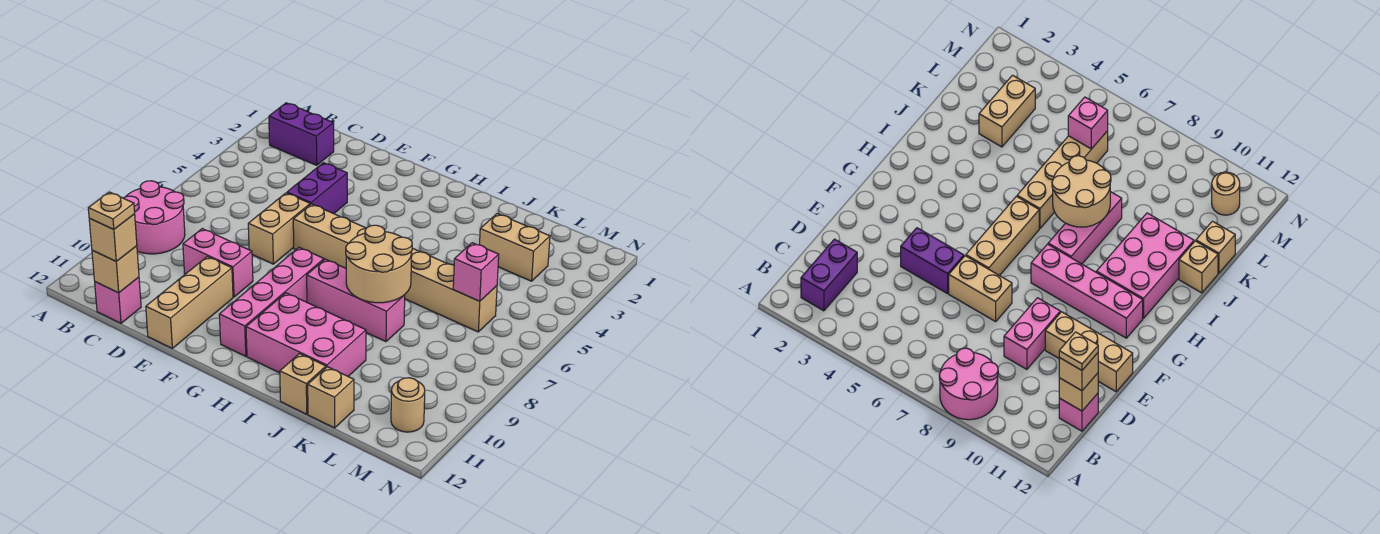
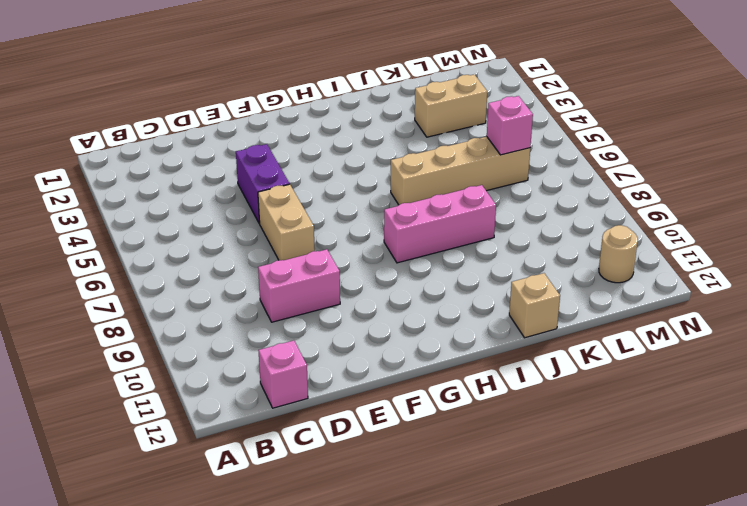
none -> pink 2x2 round brick [124,181,185,254]
none -> purple 1x2 brick [269,103,334,165]
none -> tan 1x3 brick [146,257,233,348]

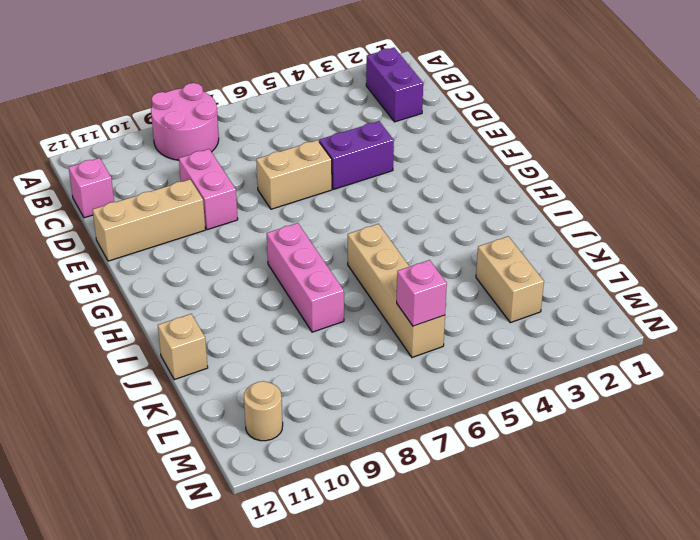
none -> tan 1x3 brick [293,204,366,268]
none -> pink 1x4 brick [219,248,324,356]
none -> pink 2x3 brick [246,293,366,376]

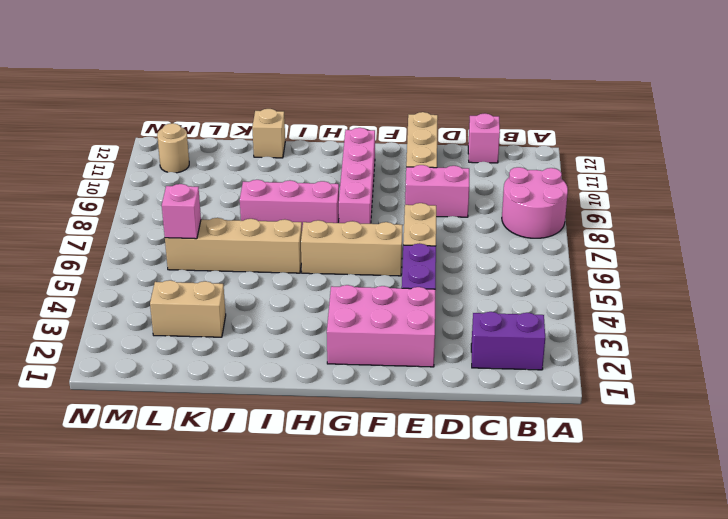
pink 2x3 brick [327,285,436,367] -> pink 2x3 brick moved to [246,293,366,376]
none -> tan 1x1 brick [308,367,354,428]
none -> tan 1x1 brick [92,246,139,293]
none -> tan 2x2 round brick [346,225,412,303]

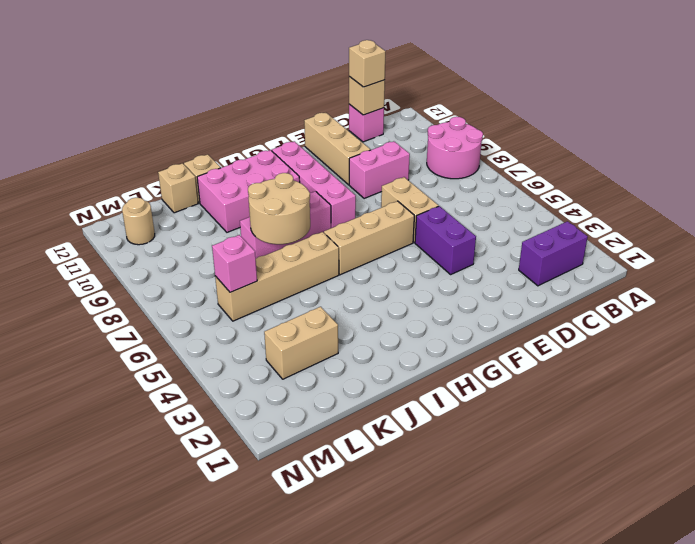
none -> tan 1x1 plate [88,192,135,230]

